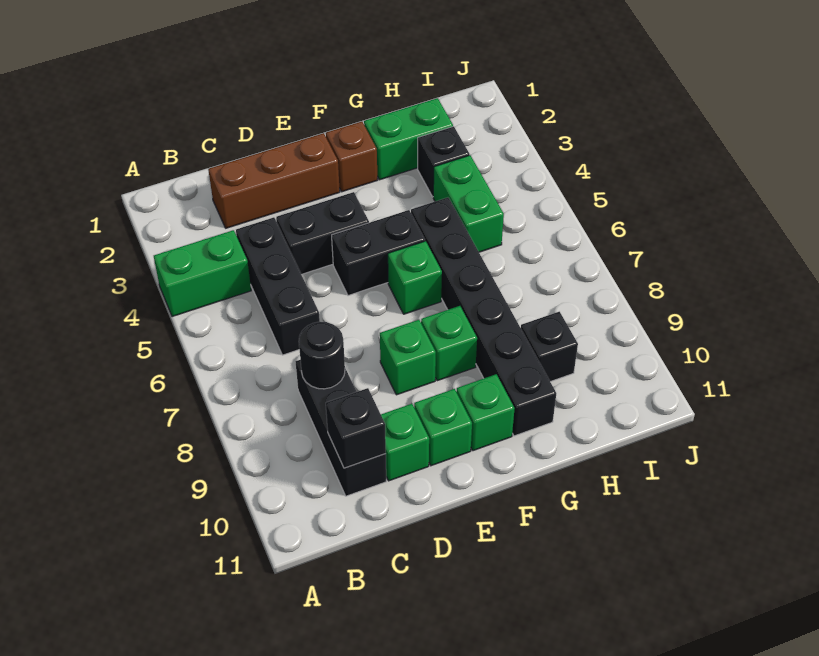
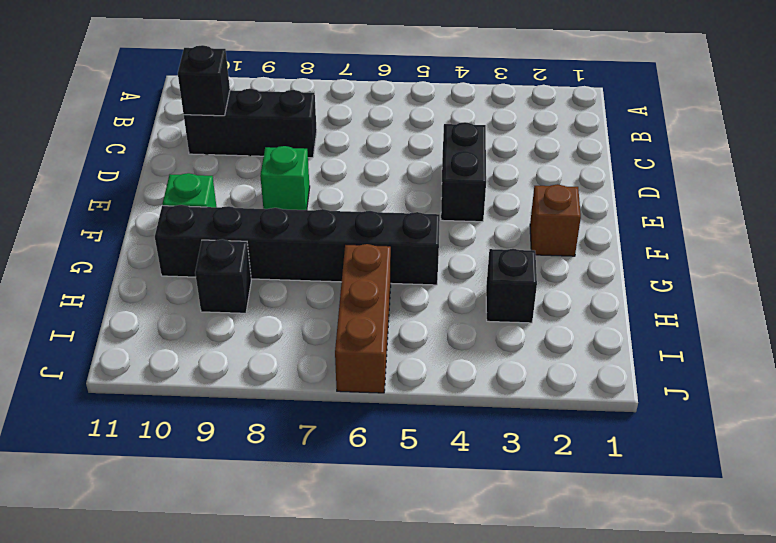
brown 1x3 brick [335,244,391,393] -> brown 1x3 brick moved to [208,133,340,228]
none -> green 1x2 brick [154,230,251,317]
none -> black 1x3 brick [236,217,320,355]
none -> green 1x1 brick [381,404,429,481]

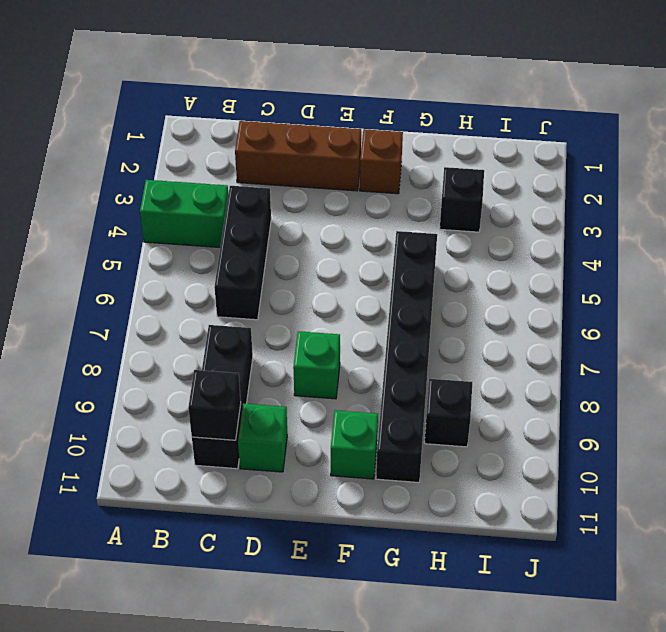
none -> black 1x2 brick [276,192,369,275]
none -> black 1x2 brick [332,210,425,296]
none -> green 1x1 brick [414,389,472,466]

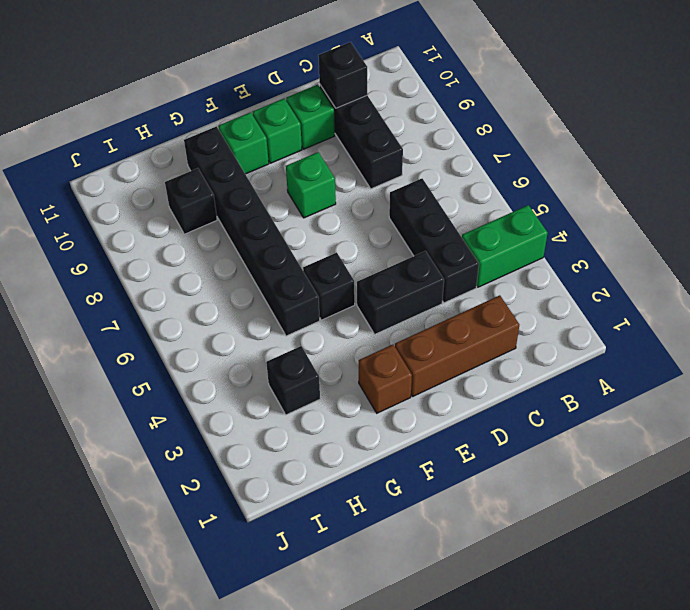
black 1x1 brick [303,253,355,320] -> black 1x2 brick [332,210,425,296]
none -> green 1x1 brick [388,241,442,314]
none -> green 1x1 brick [421,306,477,381]
none -> green 1x2 brick [364,98,453,180]

